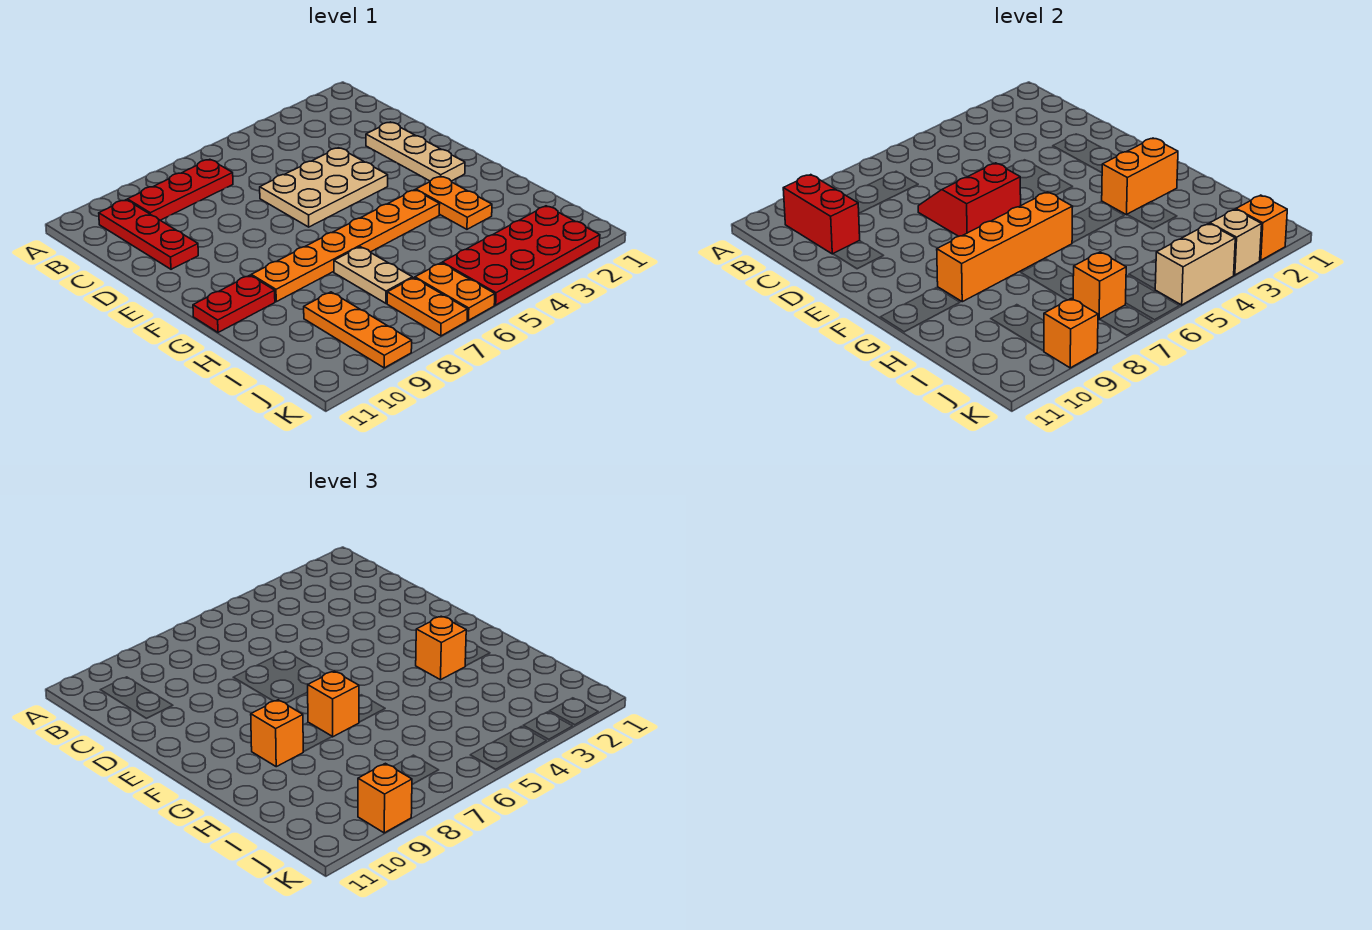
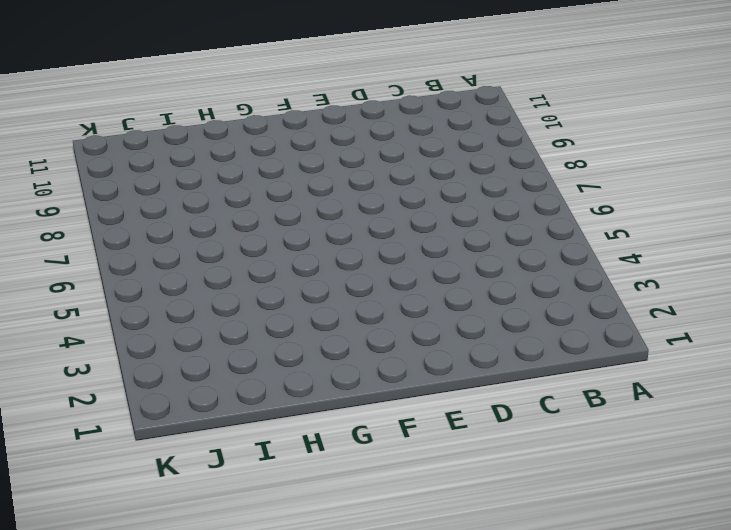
none -> red 1x3 plate [128,159,233,220]
none -> red 1x3 plate [99,200,198,269]
none -> tan 1x3 plate [366,122,465,181]

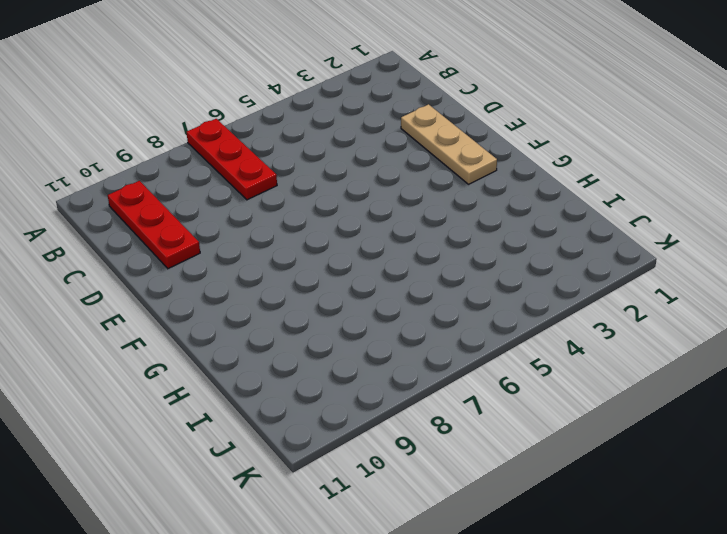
red 1x3 plate [187,119,277,200] -> red 1x3 plate turned to [128,159,233,220]
none -> tan 2x3 plate [260,148,388,227]
none -> orange 1x2 plate [416,176,492,229]
none -> orange 1x6 plate [251,190,440,302]

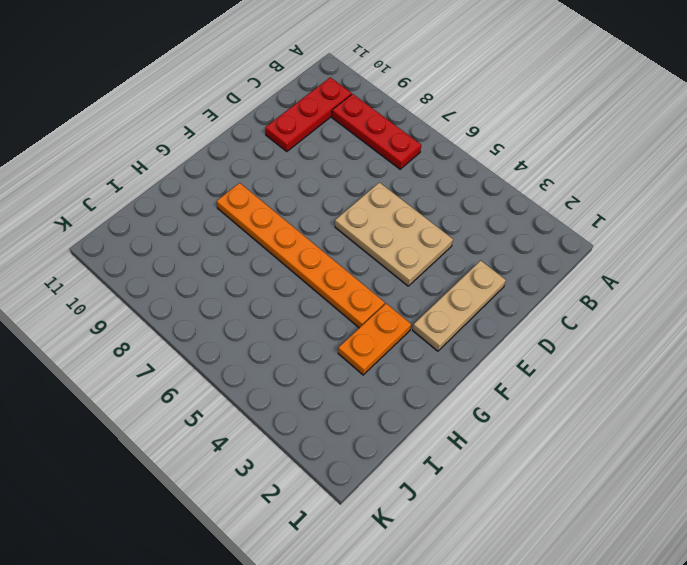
none -> red 1x2 plate [193,275,275,332]
none -> tan 1x2 plate [334,247,412,303]
none -> orange 1x3 plate [304,292,412,368]

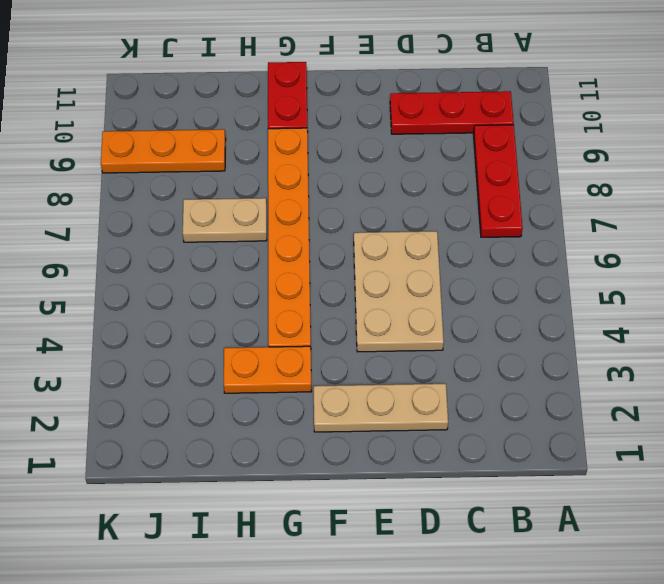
none -> red 2x4 plate [442,206,600,305]
none -> orange 1x2 plate [415,263,495,320]
none -> orange 1x2 plate [387,278,468,336]

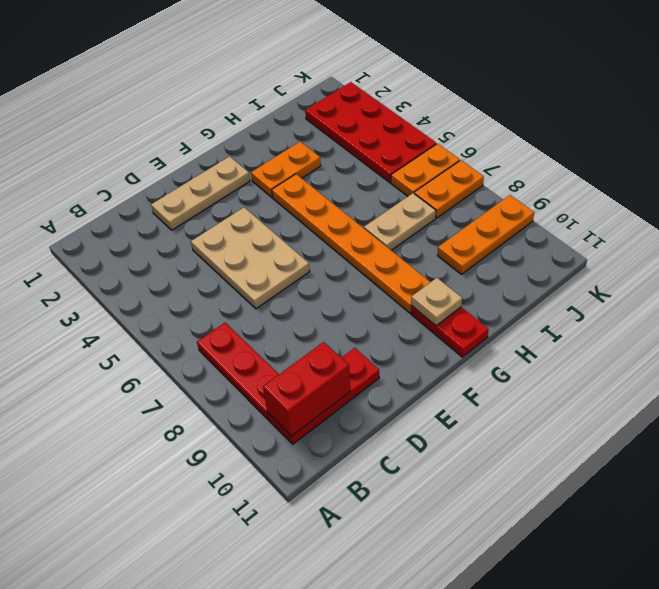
tan 1x1 plate [411,278,462,326] -> none
none -> red 2x2 slope [918,163,1021,236]
none -> orange 1x2 brick [1102,138,1178,215]
none -> orange 1x4 brick [937,192,1073,302]

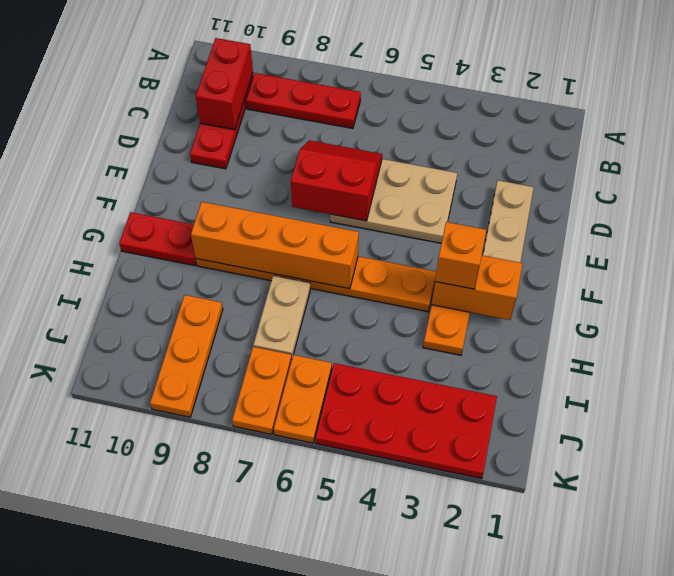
none -> orange 1x1 brick [1073,252,1126,320]
none -> orange 1x1 brick [1236,195,1287,260]
none -> tan 1x1 brick [1210,209,1262,275]

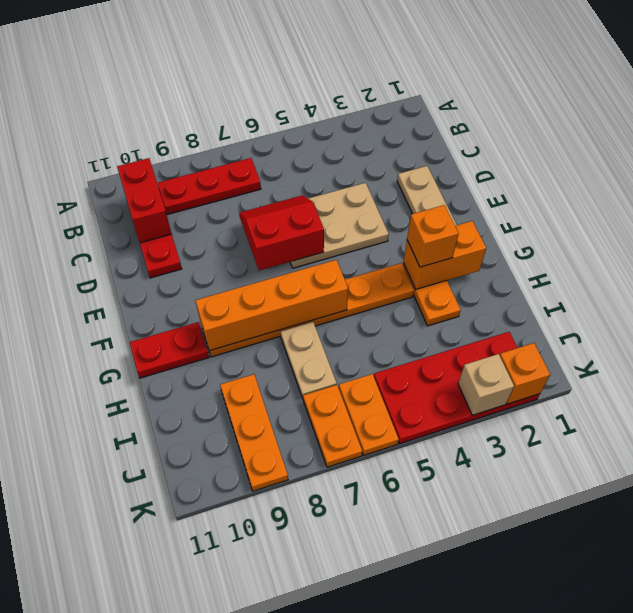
none -> orange 1x1 brick [1073,252,1126,320]
none -> tan 1x2 brick [1155,224,1235,305]
none -> orange 1x1 brick [1044,298,1098,368]

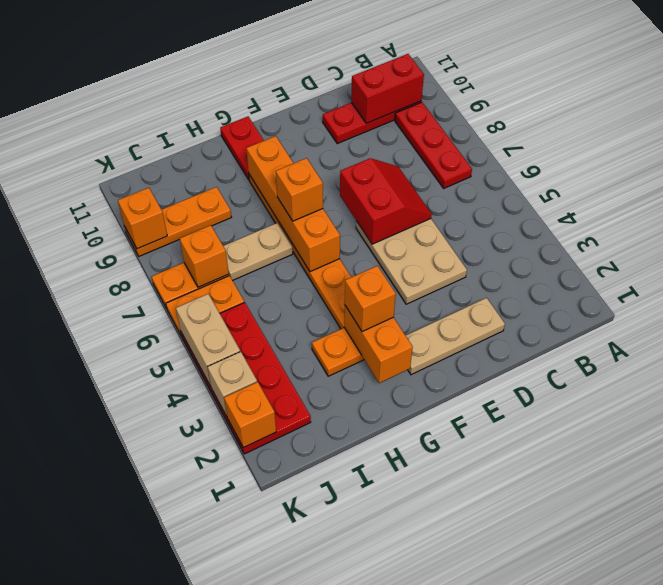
none -> orange 1x1 brick [251,700,303,767]
none -> orange 1x1 brick [358,763,412,833]

